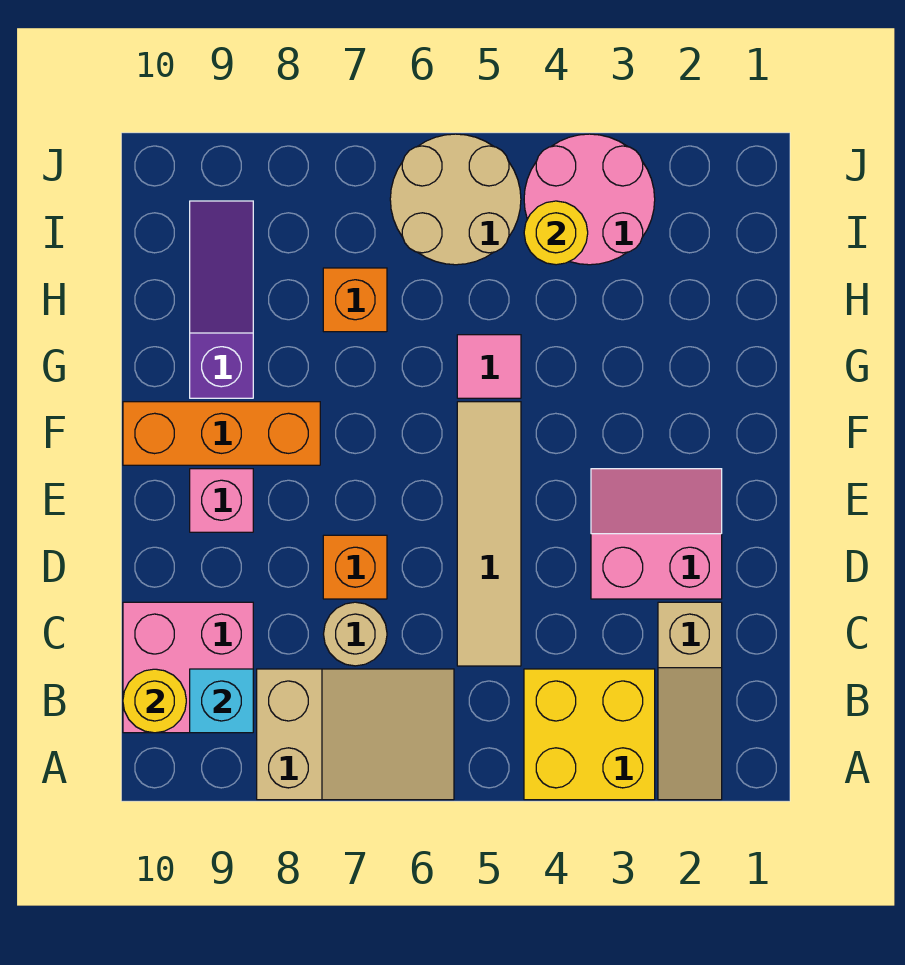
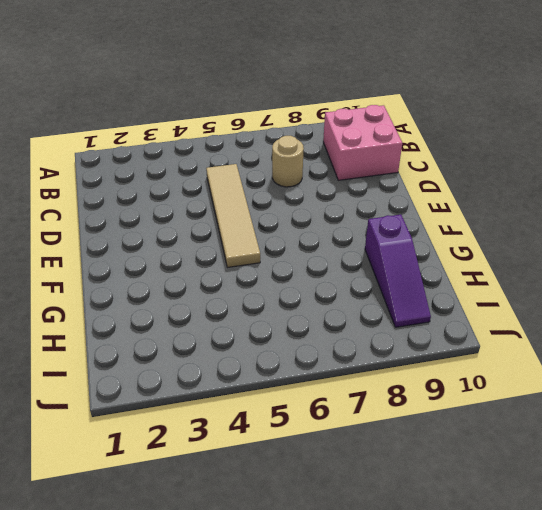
none -> tan 1x3 slope [658,602,722,800]
none -> yellow 2x2 brick [524,669,655,800]
none -> tan 2x3 slope [257,669,454,800]

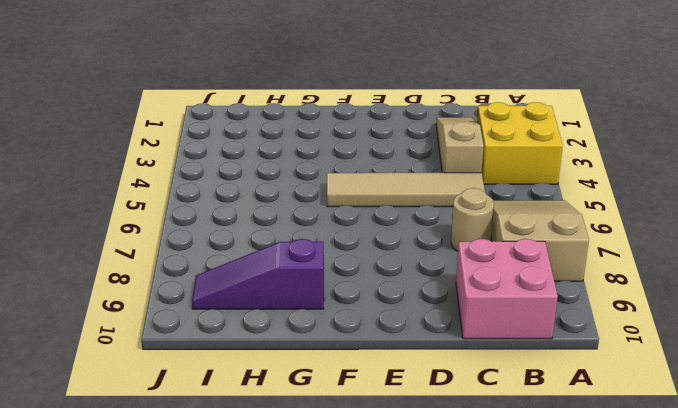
tan 1x3 slope [436,118,484,173] -> tan 1x3 slope turned to [658,602,722,800]
none -> pink 2x2 slope [591,469,722,599]
none -> orange 1x1 brick [323,535,387,599]
none -> pink 1x1 brick [190,469,253,532]

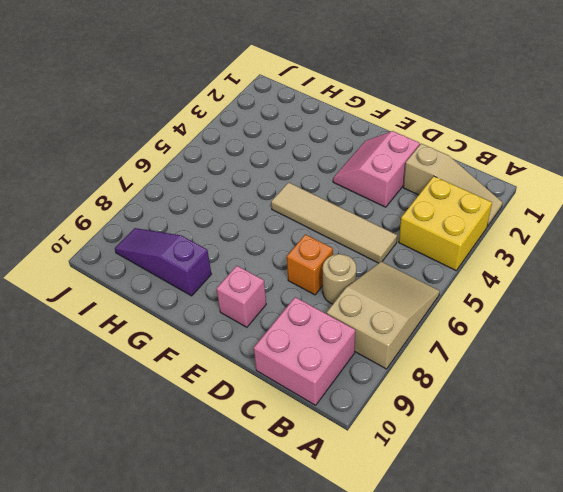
none -> orange 1x3 brick [123,402,320,465]
none -> pink 1x1 tile [457,335,521,398]
none -> orange 1x1 brick [323,268,387,332]

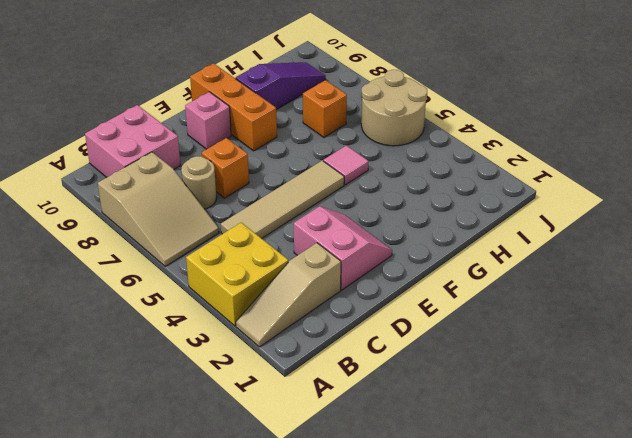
none -> pink 2x2 round brick [524,134,655,265]
none -> cyan 1x1 brick [190,669,253,733]
none -> yellow 1x1 round brick [123,669,186,733]

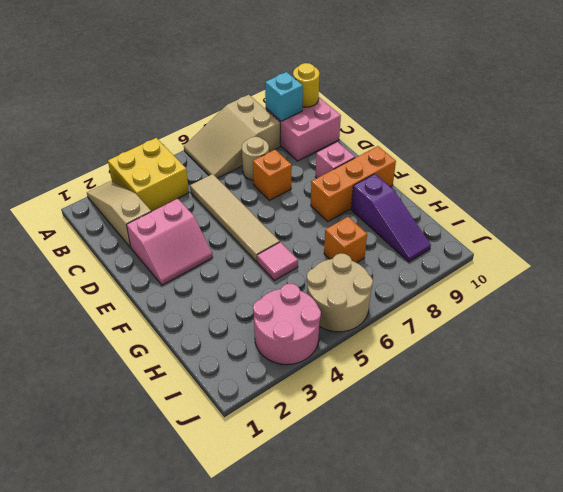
none -> yellow 1x1 round brick [524,201,588,265]

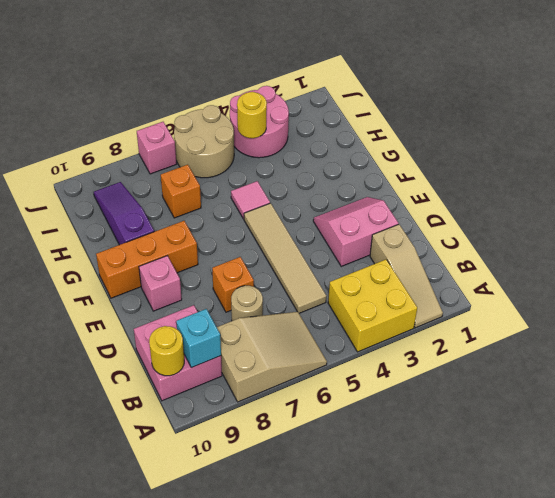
pink 1x1 brick [137,122,177,174] -> none

